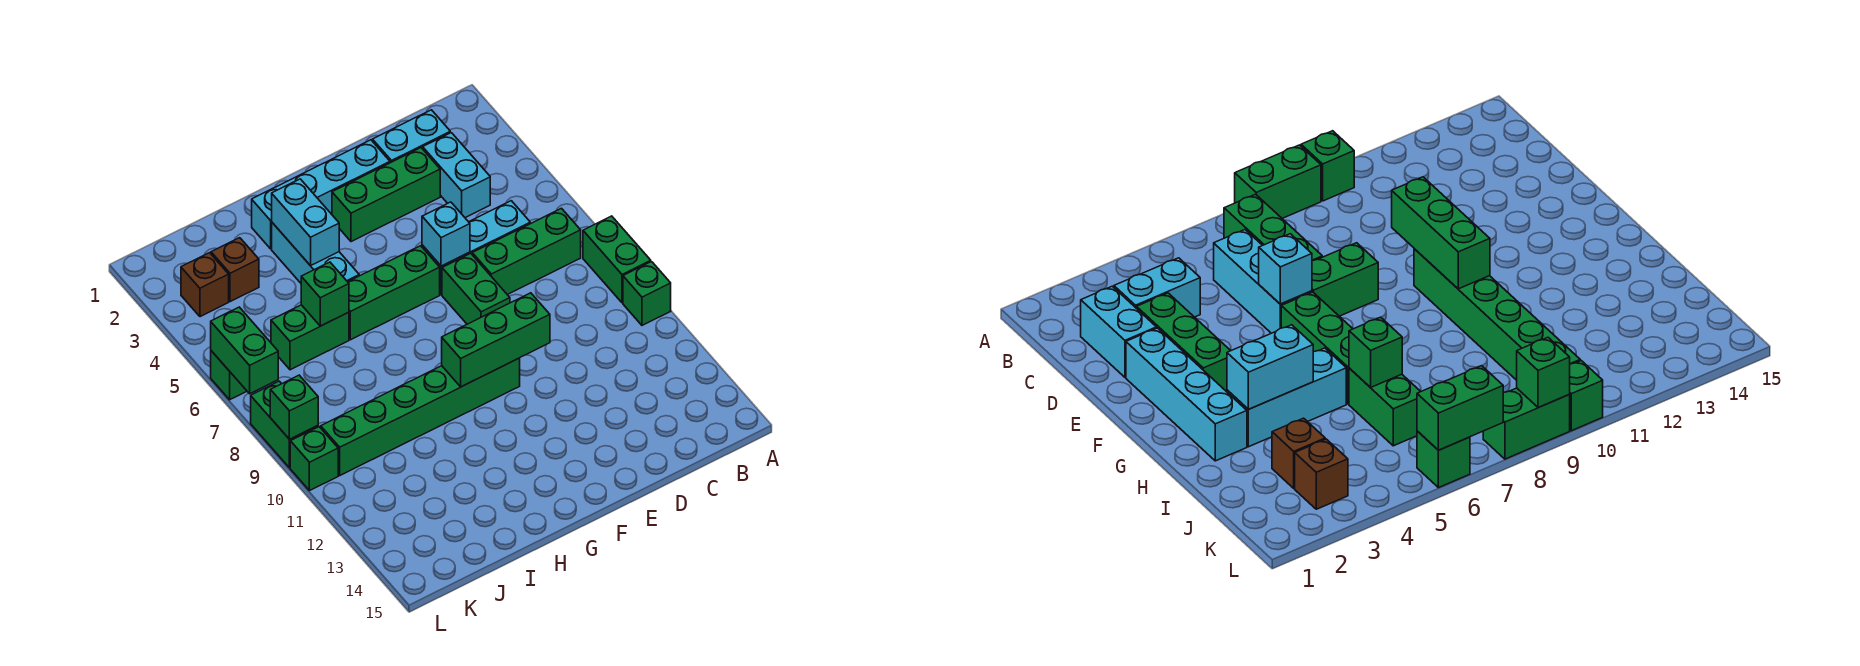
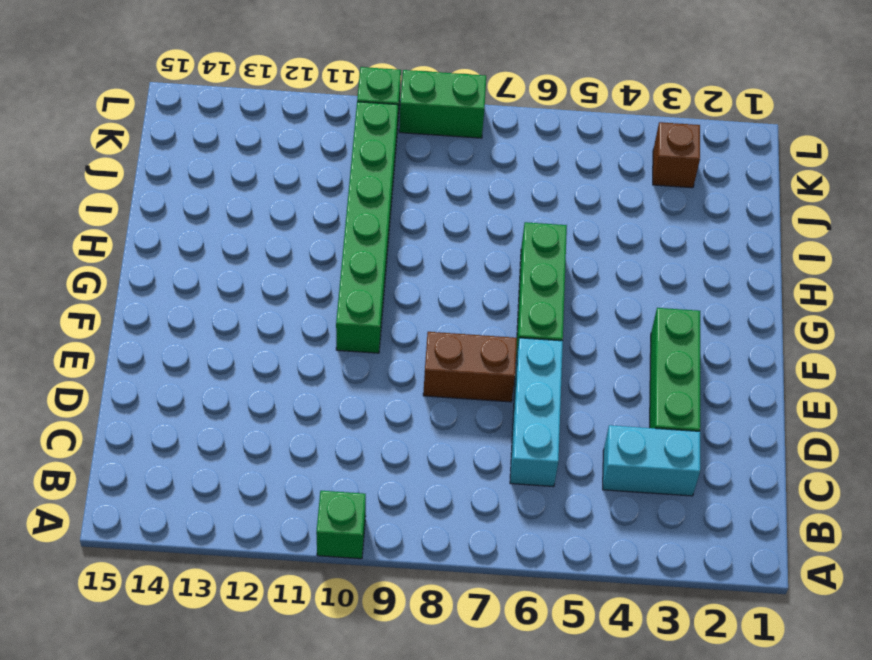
brown 1x2 brick [423,332,517,402] -> green 1x2 brick [442,253,510,324]
none -> green 1x2 brick [583,216,651,303]
none -> green 1x3 brick [472,208,581,295]
none -> cyan 1x2 brick [372,110,450,163]

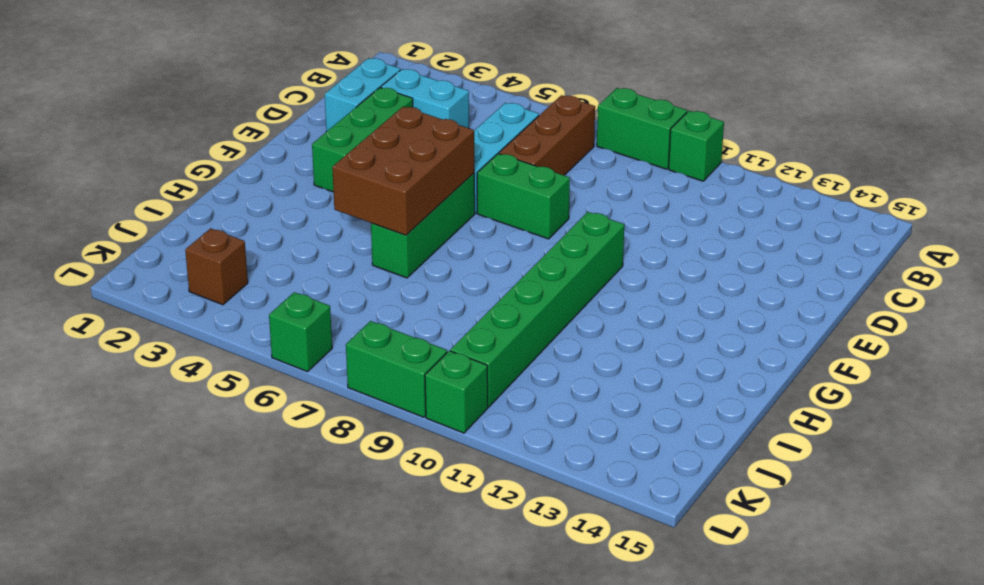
brown 1x3 brick [499,95,595,175] -> green 1x3 brick [472,208,581,295]
brown 2x3 brick [332,106,474,235] -> none
none -> cyan 1x4 brick [252,140,390,249]
none -> cyan 1x3 brick [272,223,359,283]
none -> green 1x2 brick [271,305,349,370]

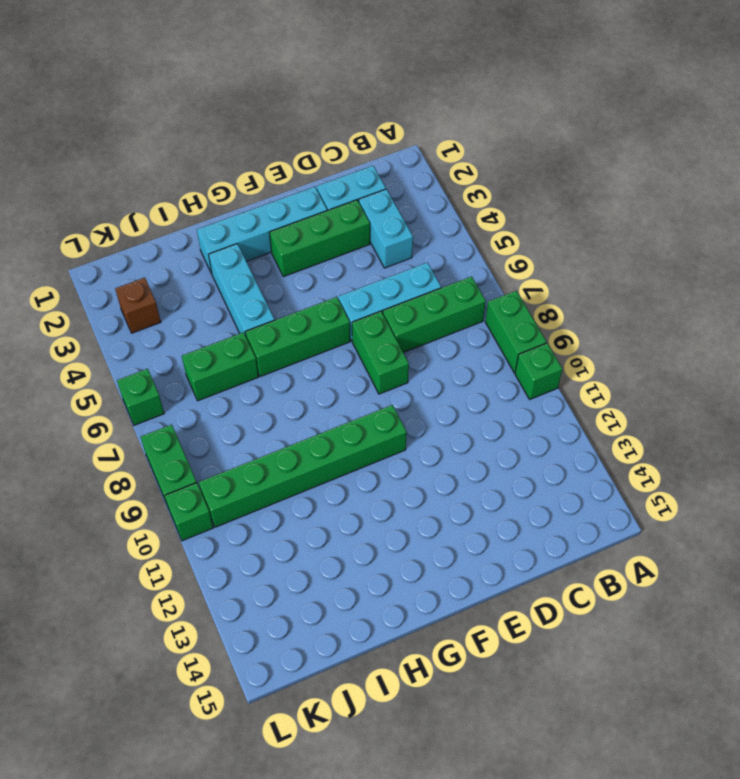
none -> brown 1x1 brick [211,238,259,302]
none -> cyan 1x1 brick [422,202,470,266]
none -> green 1x3 brick [442,293,550,387]

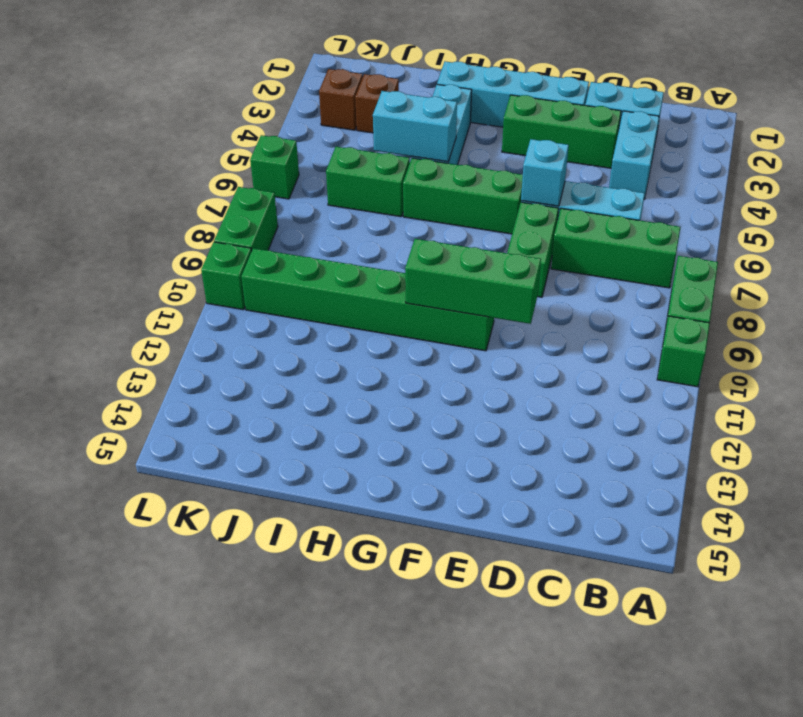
cyan 1x2 brick [373,91,457,162] -> cyan 1x2 brick turned to [272,179,339,266]
none -> green 1x1 brick [301,262,349,326]
none -> green 1x2 brick [211,307,278,394]
none -> green 1x1 brick [270,375,318,439]

